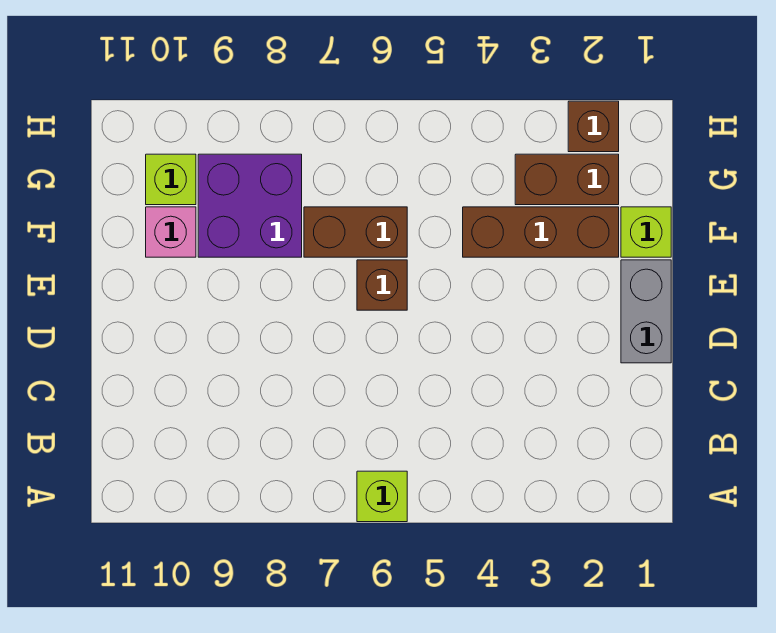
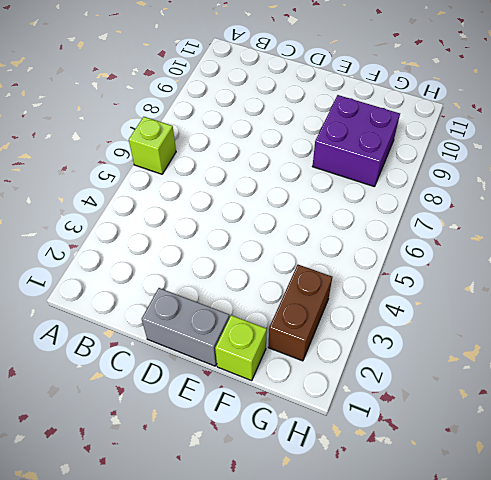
none -> brown 1x1 brick [357,260,407,310]
none -> brown 1x3 brick [463,207,619,257]

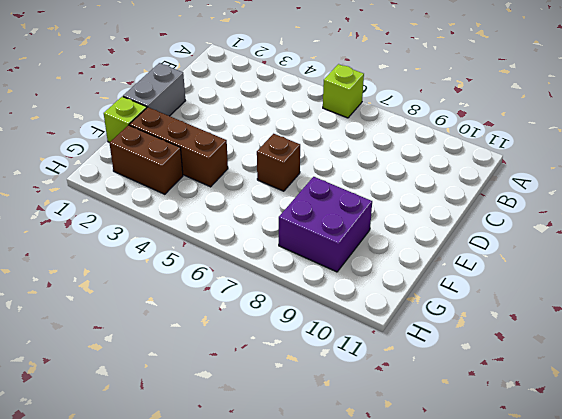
none -> brown 1x2 brick [304,207,407,257]
none -> pink 1x1 brick [146,207,196,257]

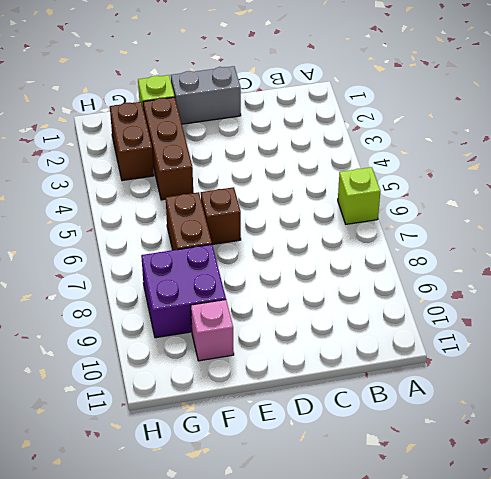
none -> lime 1x1 brick [146,154,196,205]
none -> brown 1x1 brick [568,101,619,152]

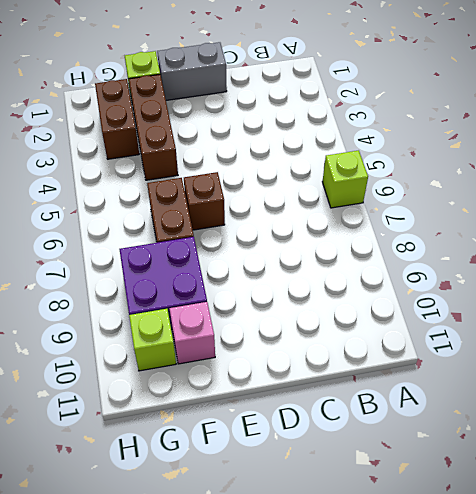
none -> brown 1x1 brick [568,101,619,152]

